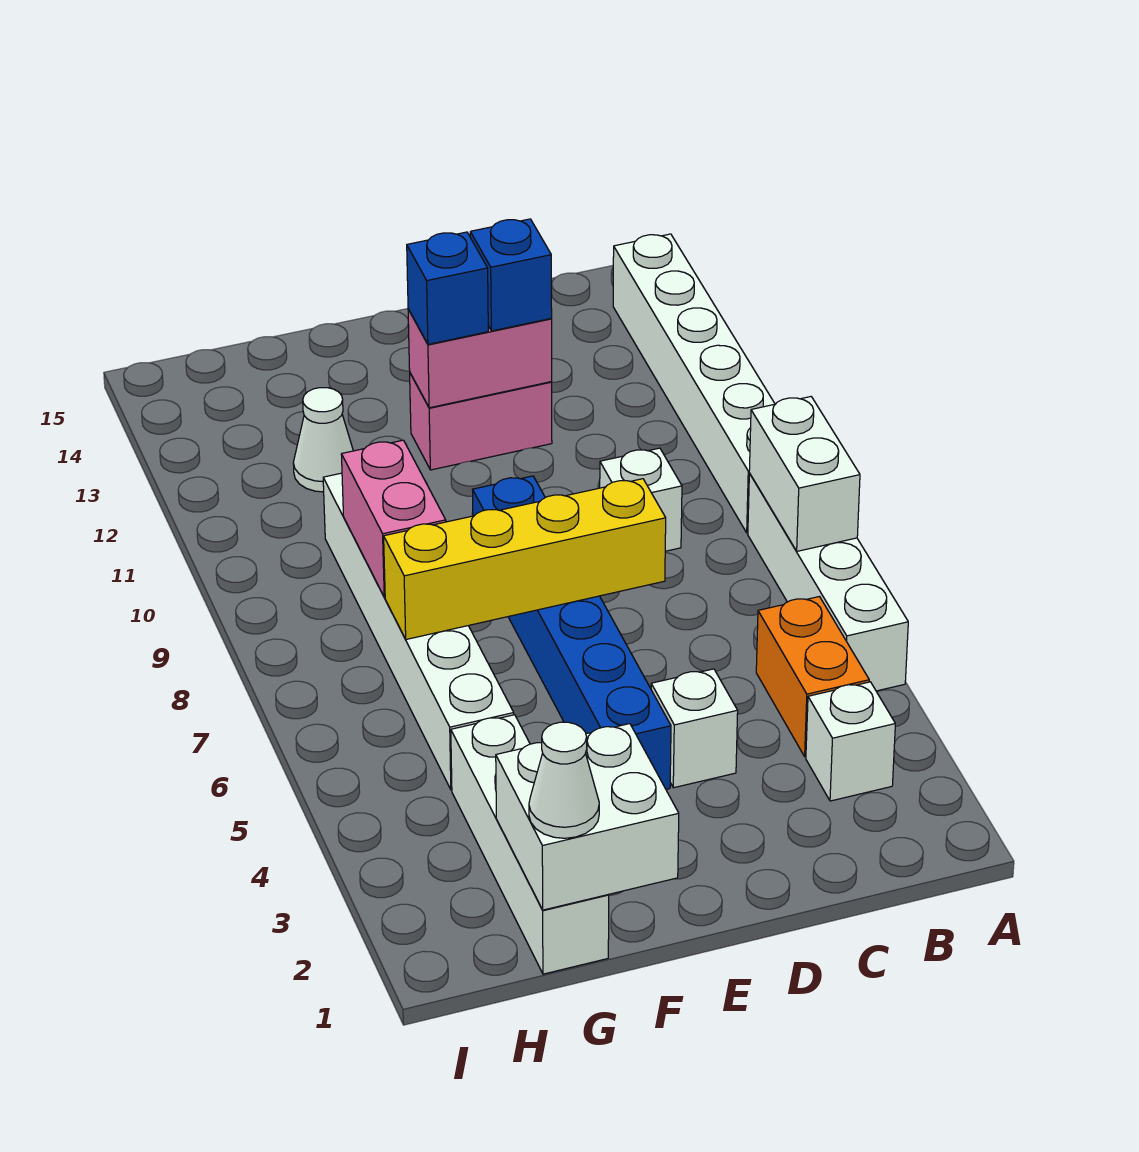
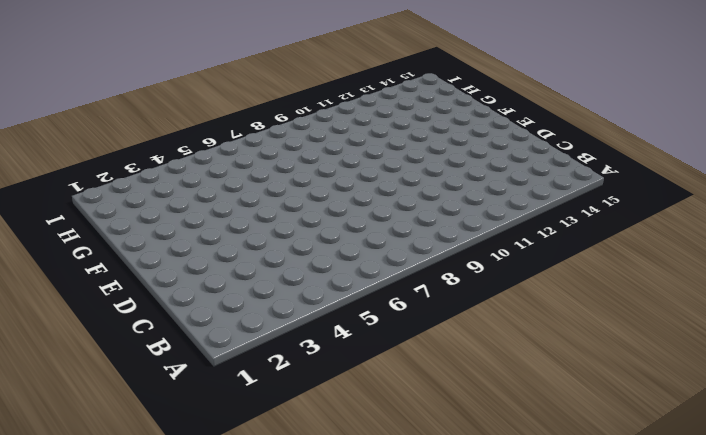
none -> white 1x4 brick [748,473,908,691]
none -> white 1x6 brick [613,234,775,533]
none -> white 1x1 brick [806,682,895,801]

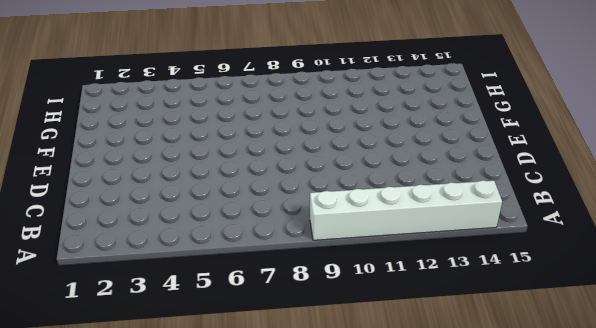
none -> white 1x4 brick [748,473,908,691]
none -> white 1x1 brick [806,682,895,801]
none -> orange 1x2 brick [756,597,869,757]

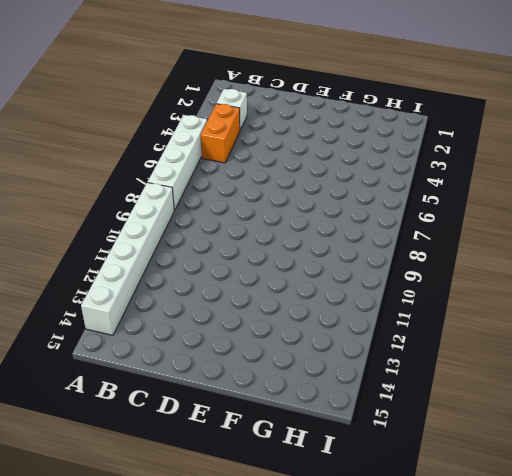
none -> white 1x1 brick [600,448,682,551]
none -> white 1x1 brick [651,669,738,788]
none -> pink 1x2 brick [410,373,552,470]

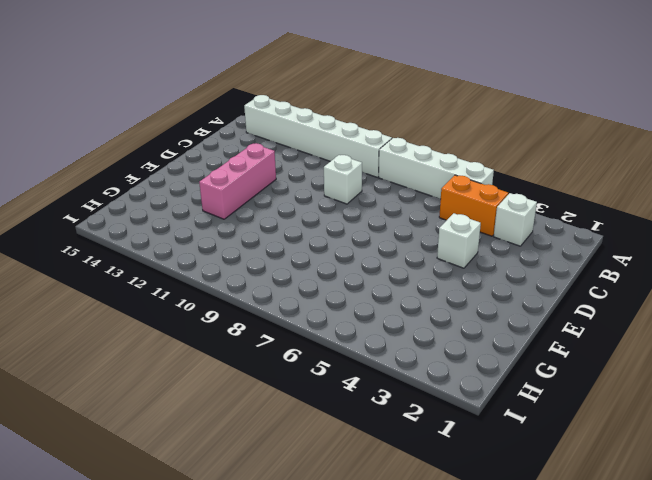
pink 1x3 brick [199,143,276,219] -> pink 1x2 brick [410,373,552,470]
none -> blue 1x6 brick [472,476,671,789]
none -> white 1x4 brick [451,715,609,974]
none -> white 1x6 brick [323,473,514,790]

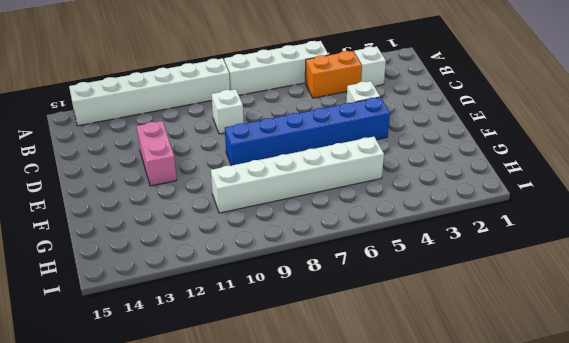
none -> white 1x4 brick [451,715,609,974]
none -> white 1x1 cone [293,388,353,492]
none -> white 1x2 brick [749,397,860,551]

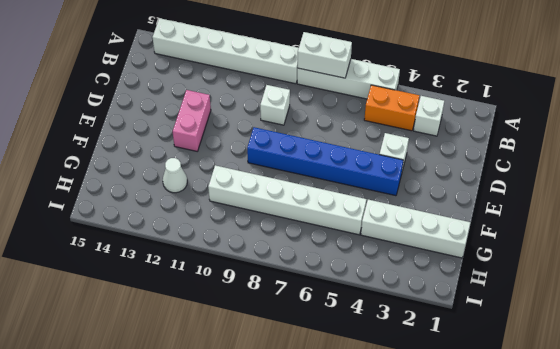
none -> yellow 1x4 brick [384,479,666,639]
none -> pink 1x2 brick [408,309,552,408]
none -> white 2x2 brick [496,724,679,910]

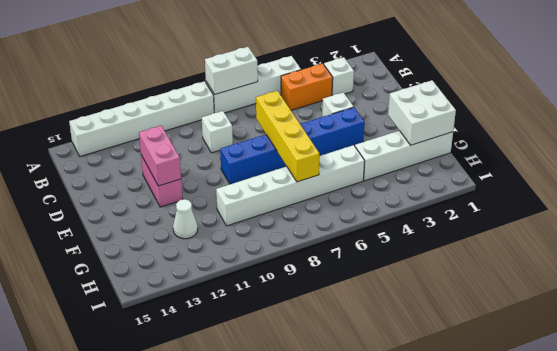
none -> pink 1x2 brick [341,440,446,597]
none -> blue 1x1 brick [470,219,552,331]
none -> blue 1x1 brick [407,232,488,344]

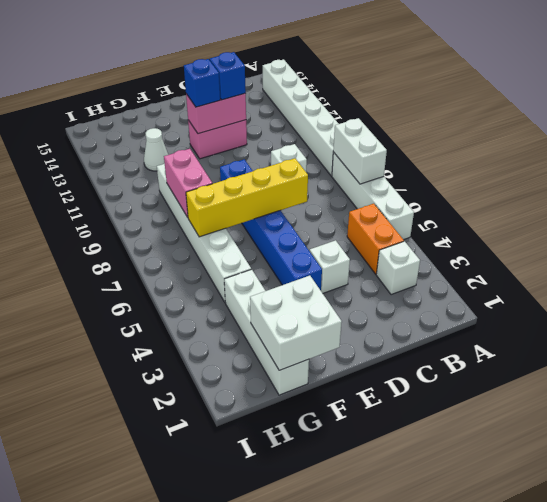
none -> white 1x1 cone [529,722,599,838]

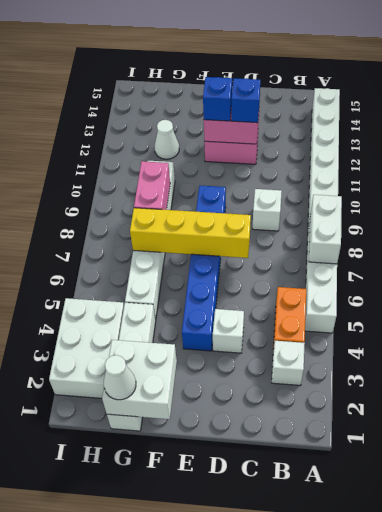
white 2x3 brick [49,298,124,398] -> none

